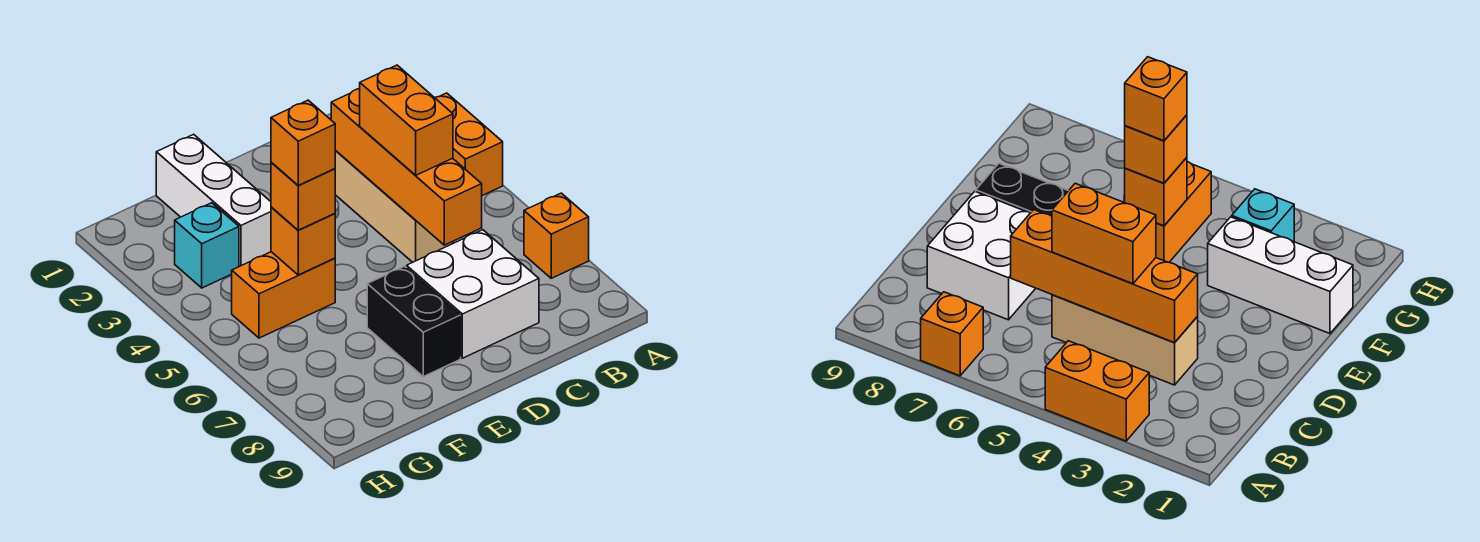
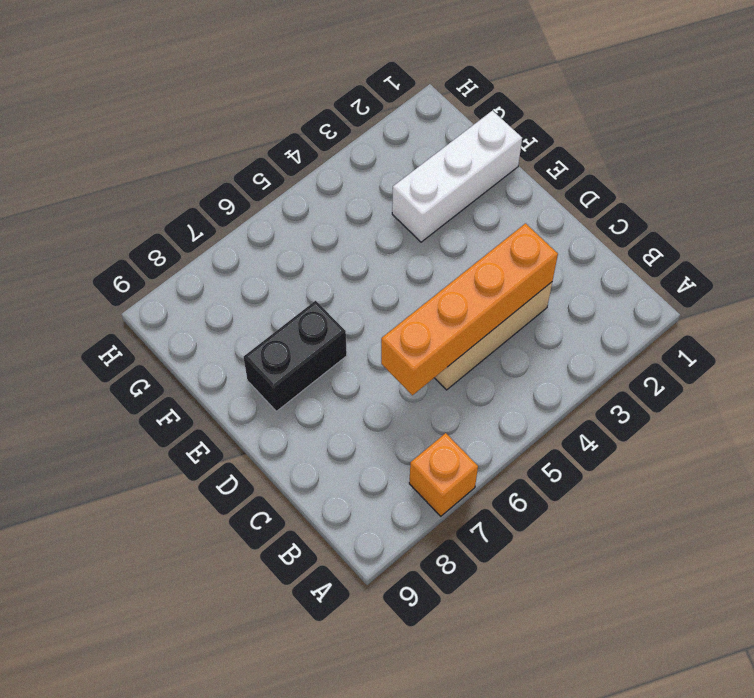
none -> orange 1x2 brick [435,93,503,196]
none -> white 2x2 brick [407,230,539,358]
none -> orange 1x2 brick [232,252,335,338]

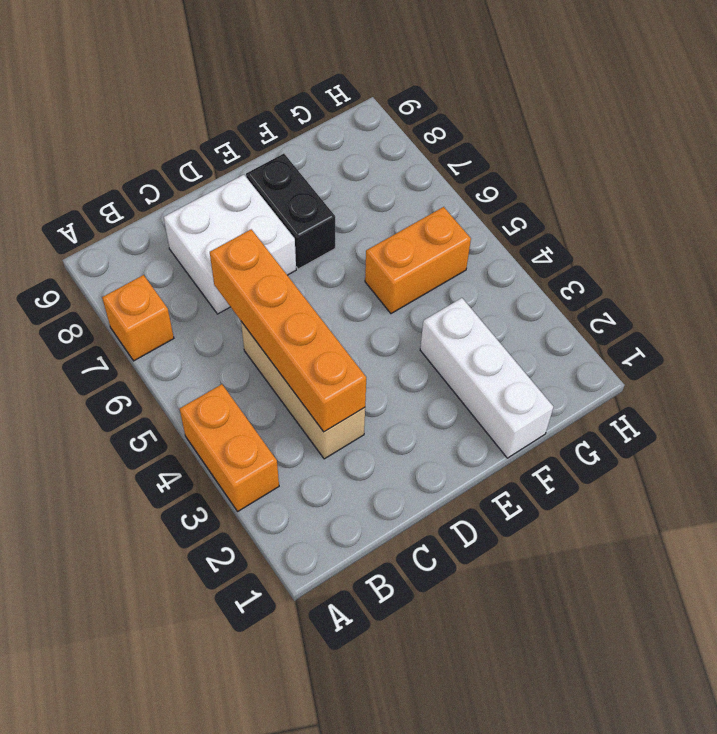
none -> cyan 1x1 brick [175,203,239,288]
none -> orange 1x1 brick [271,207,335,275]
none -> orange 1x2 brick [360,65,453,175]

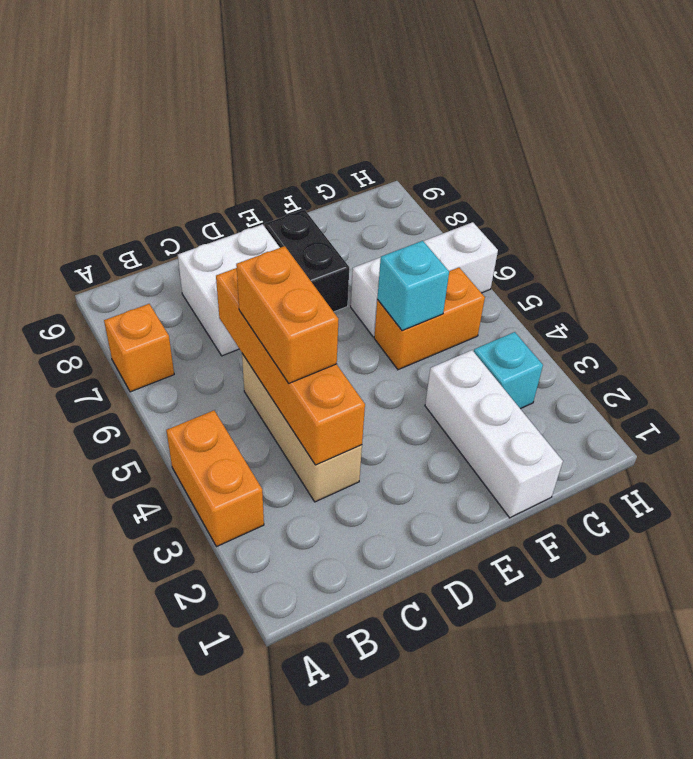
cyan 1x1 brick [377,241,449,331] -> orange 1x1 brick [271,207,335,275]
white 1x3 brick [351,222,498,337] -> none
none -> orange 1x1 brick [271,163,335,230]
none -> orange 1x1 brick [271,100,335,186]

